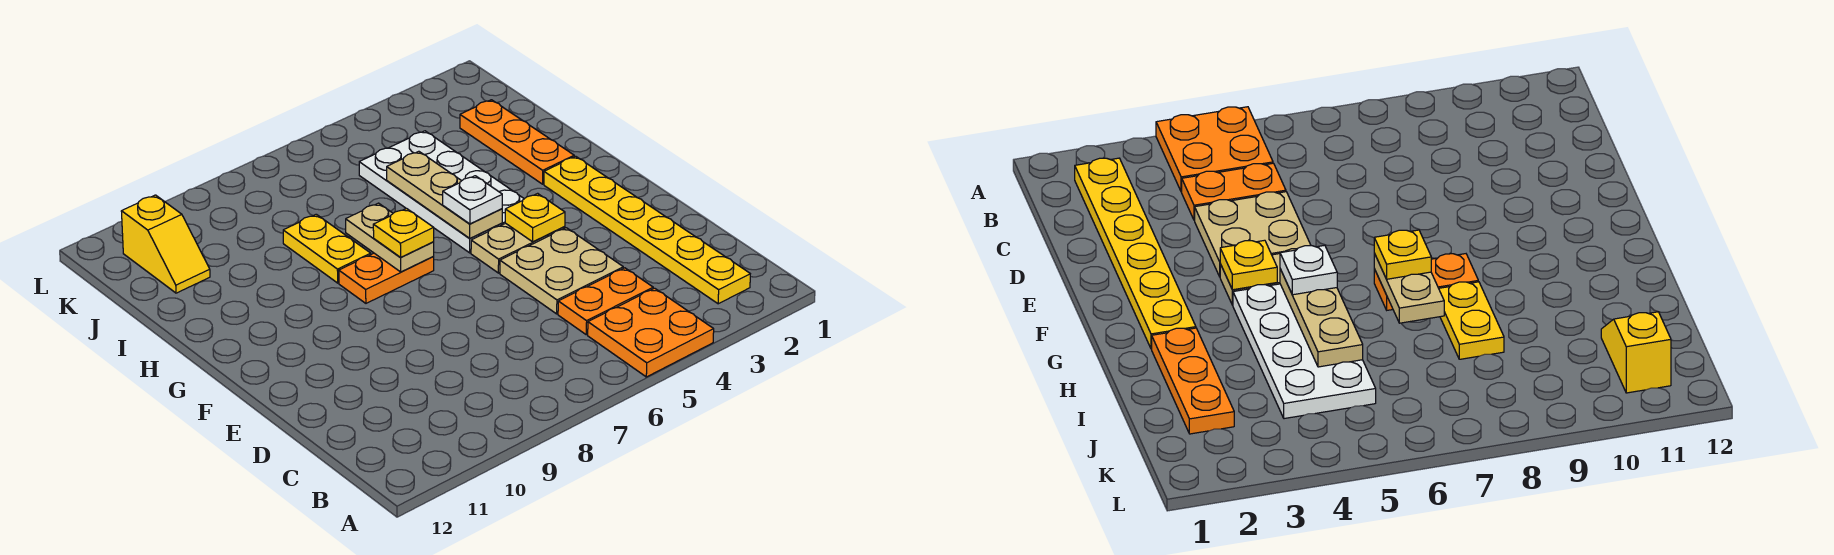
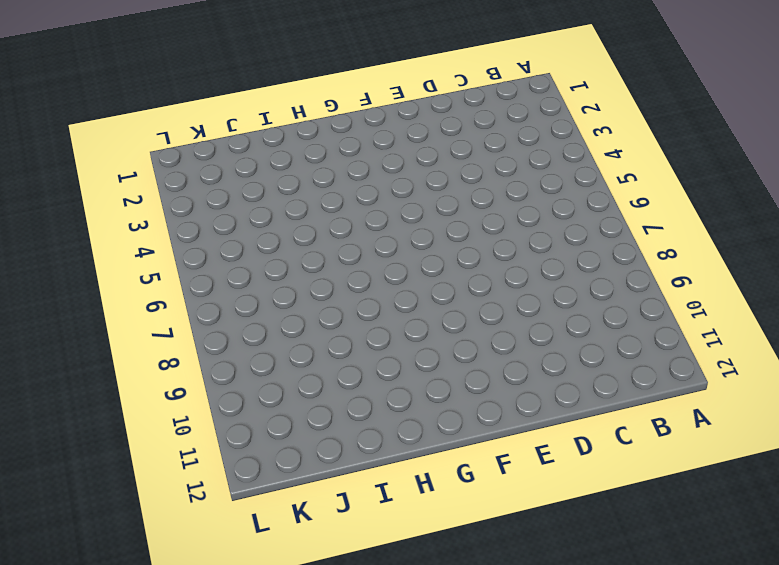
none -> orange 2x2 plate [588,288,714,377]
none -> yellow 1x6 plate [544,156,750,304]
none -> orange 1x2 plate [558,268,653,335]

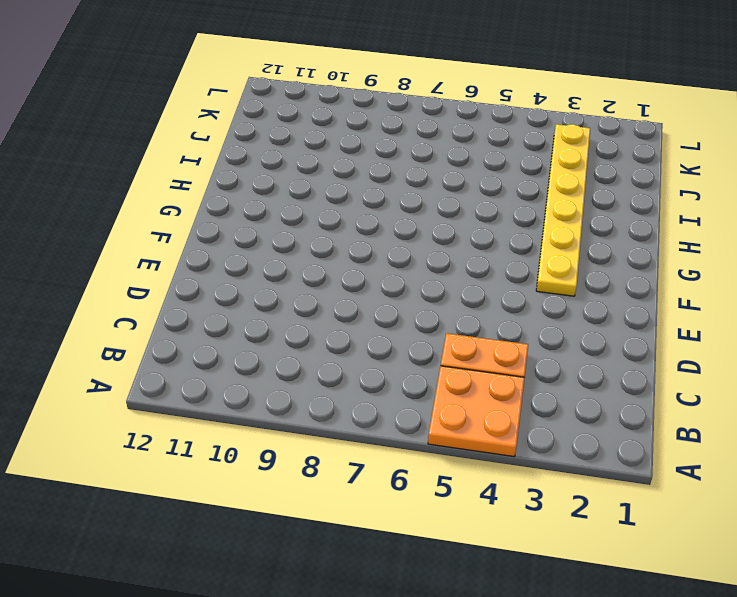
yellow 1x6 plate [536,124,590,296] -> yellow 1x6 plate moved to [544,156,750,304]
none -> tan 2x2 plate [500,228,623,314]
none -> tan 1x2 plate [471,223,565,273]
none -> white 2x4 plate [359,131,524,253]

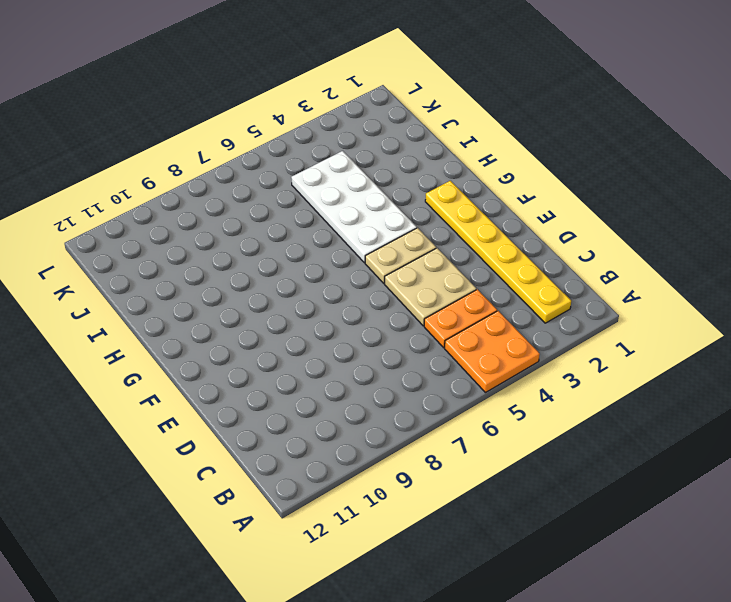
none -> orange 1x2 plate [339,253,434,303]
none -> orange 1x3 plate [460,100,574,184]
none -> yellow 1x2 plate [283,214,371,283]

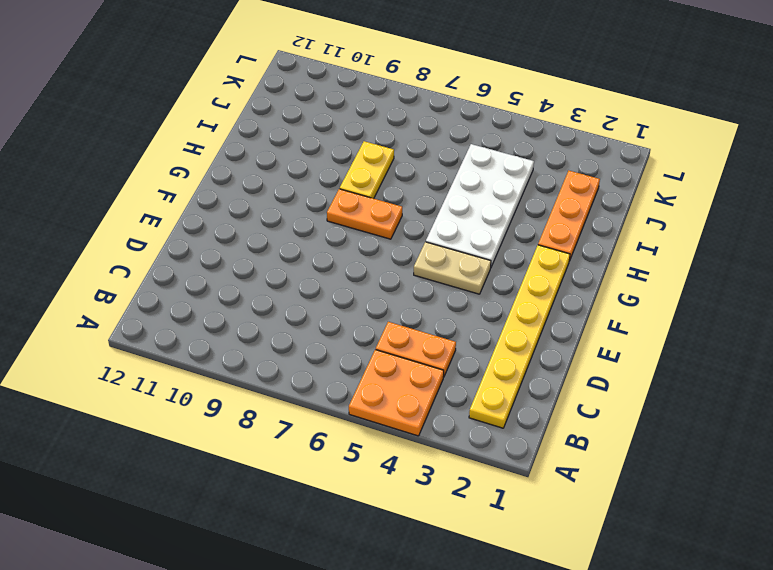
none -> tan 2x2 plate [500,228,623,314]
none -> yellow 1x2 slope [121,195,210,293]
none -> yellow 1x1 plate [505,193,565,242]

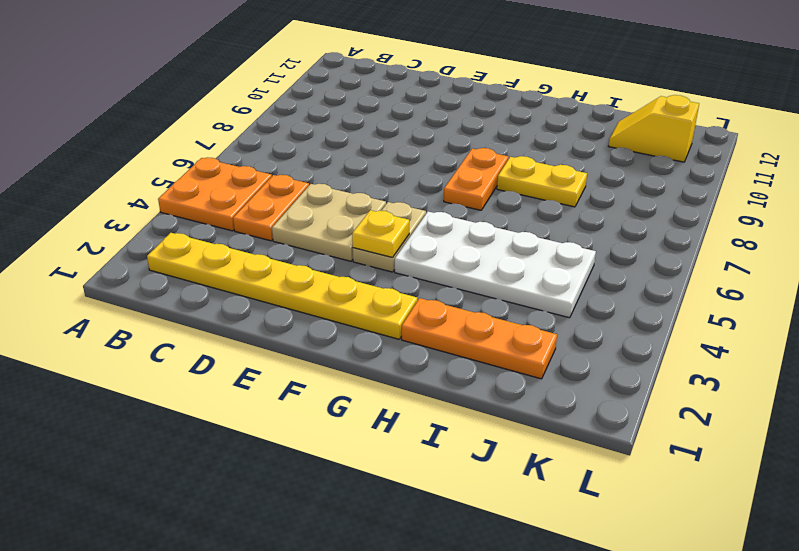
none -> tan 1x3 plate [387,151,502,238]
none -> tan 1x2 plate [346,203,434,272]
none -> white 1x1 plate [443,176,502,224]

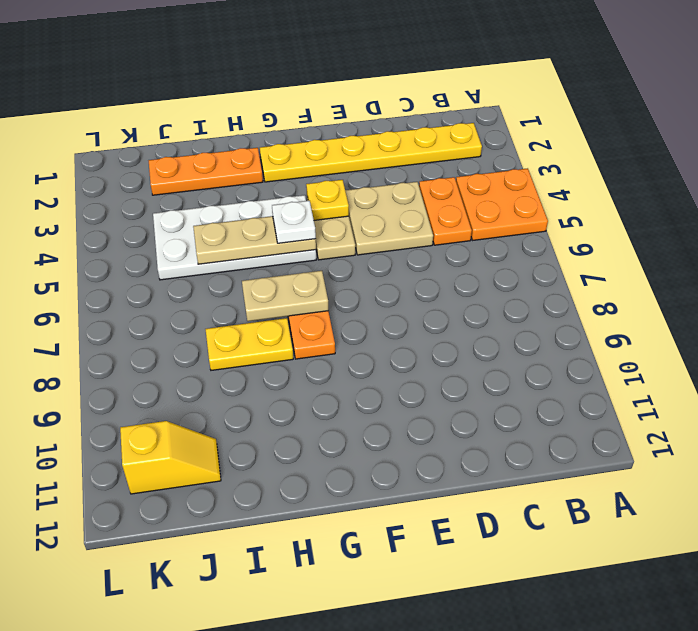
none -> yellow 1x1 plate [373,208,434,257]

